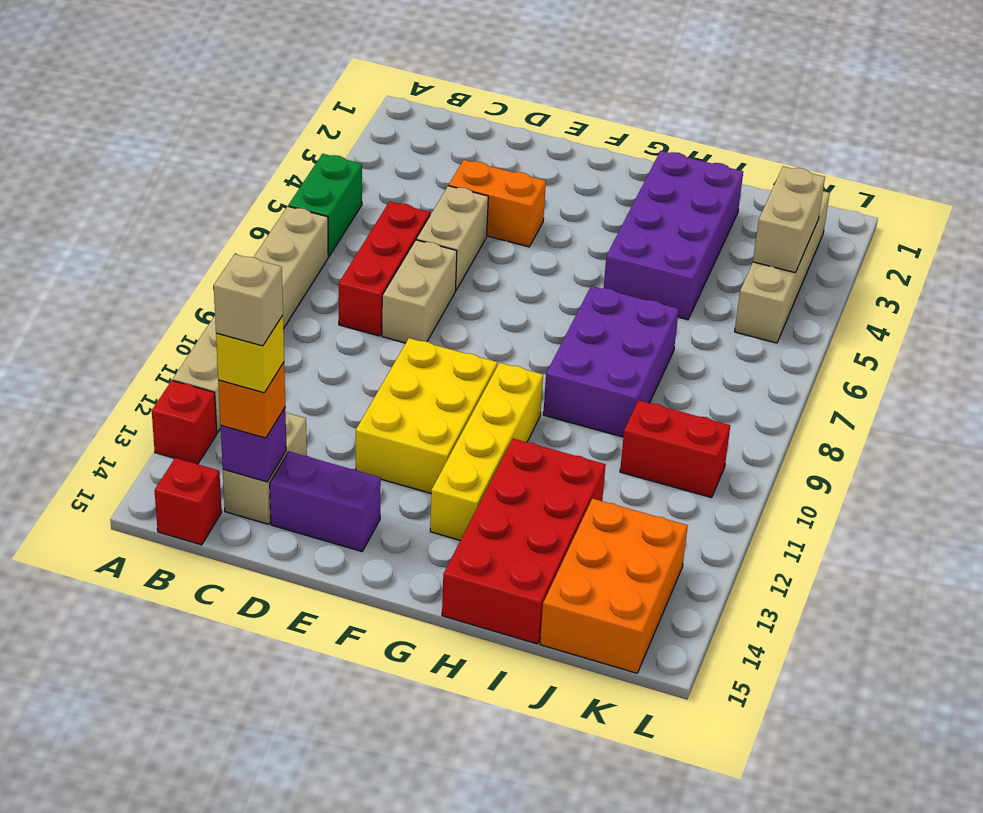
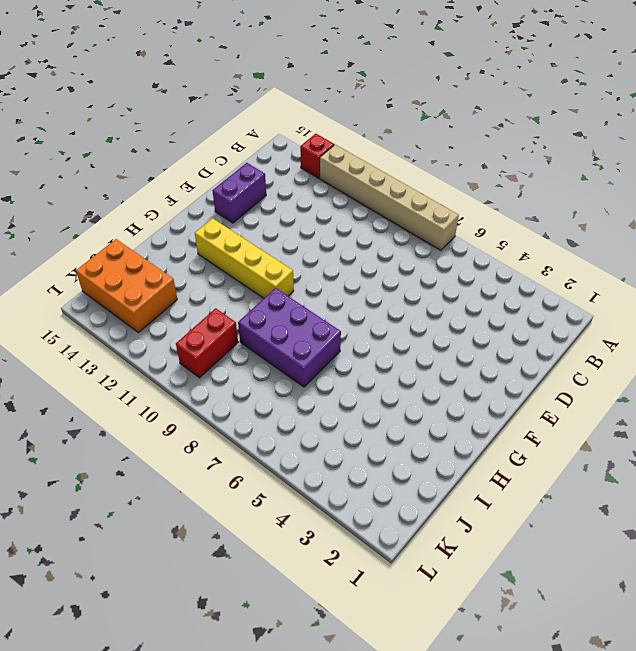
none -> green 1x2 brick [288,154,362,257]
none -> red 1x1 brick [155,458,222,545]
none -> red 1x3 brick [338,202,430,336]

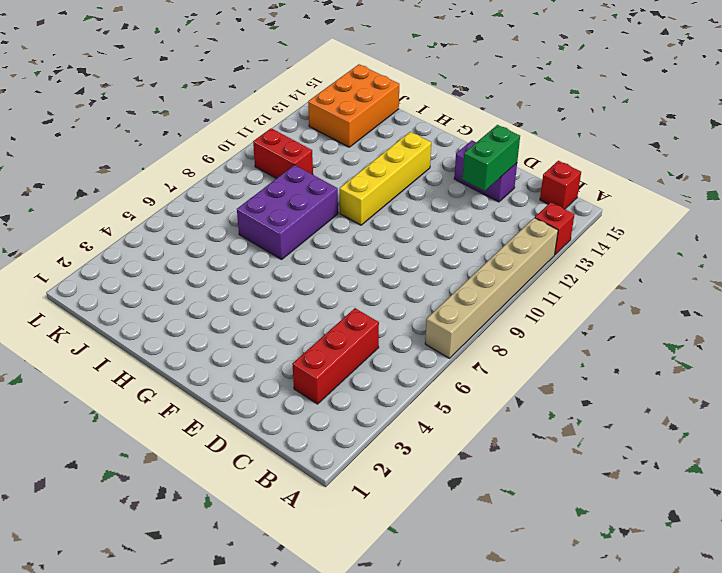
red 1x3 brick [293,308,379,404] -> red 1x3 brick moved to [338,202,430,336]
green 1x2 brick [462,125,520,191] -> green 1x2 brick moved to [288,154,362,257]
none -> tan 1x2 brick [223,413,307,524]
none -> orange 1x2 brick [449,160,546,247]
none -> tan 1x2 brick [416,186,488,291]

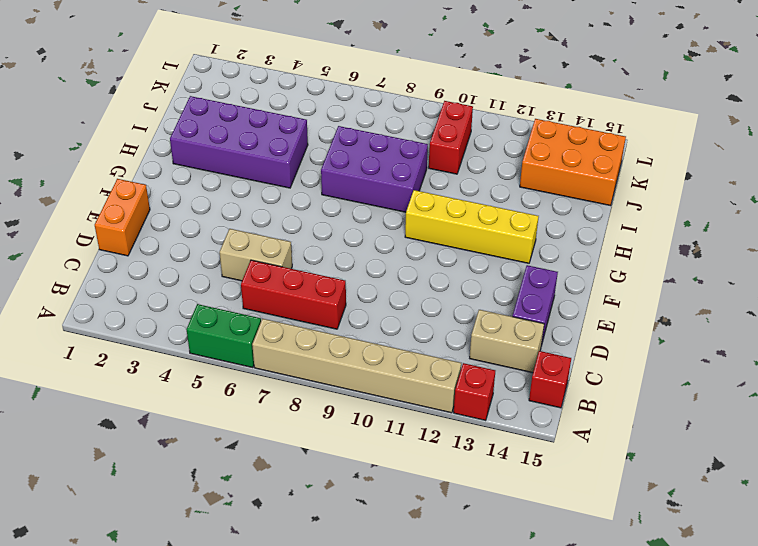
orange 1x2 brick [95,179,150,256] -> orange 1x2 brick moved to [449,160,546,247]
none -> tan 1x2 brick [382,240,457,343]
none -> yellow 2x3 brick [356,338,497,493]
none -> red 2x4 brick [442,439,606,644]

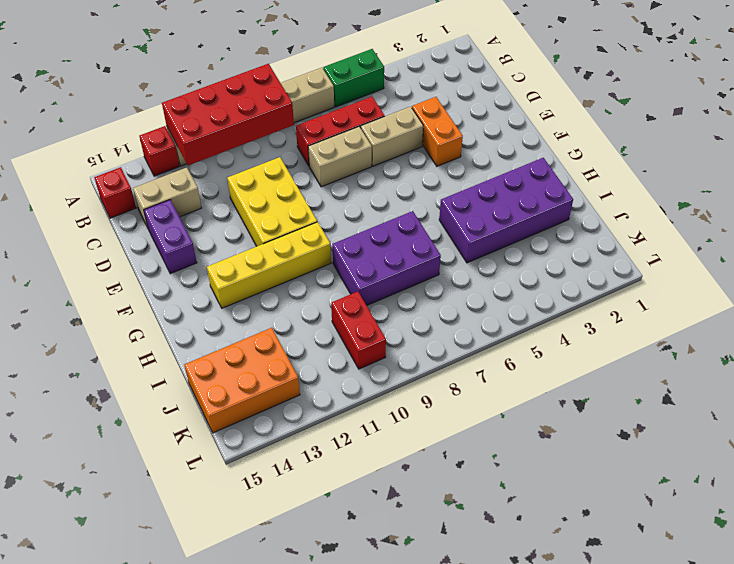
red 2x4 brick [162,64,294,165] -> red 2x4 brick moved to [442,439,606,644]
yellow 2x3 brick [227,157,317,246] -> yellow 2x3 brick turned to [356,338,497,493]
none -> tan 1x4 brick [735,191,830,343]
none -> purple 1x1 brick [221,408,286,482]
none -> tan 1x2 brick [753,166,825,273]

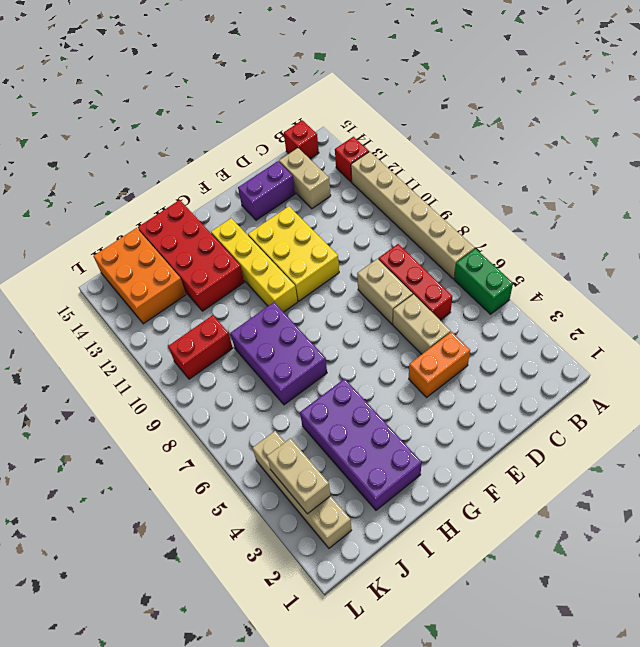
none -> purple 1x1 brick [221,408,286,482]
none -> orange 1x1 brick [218,363,285,438]
none -> yellow 1x1 brick [216,315,284,393]

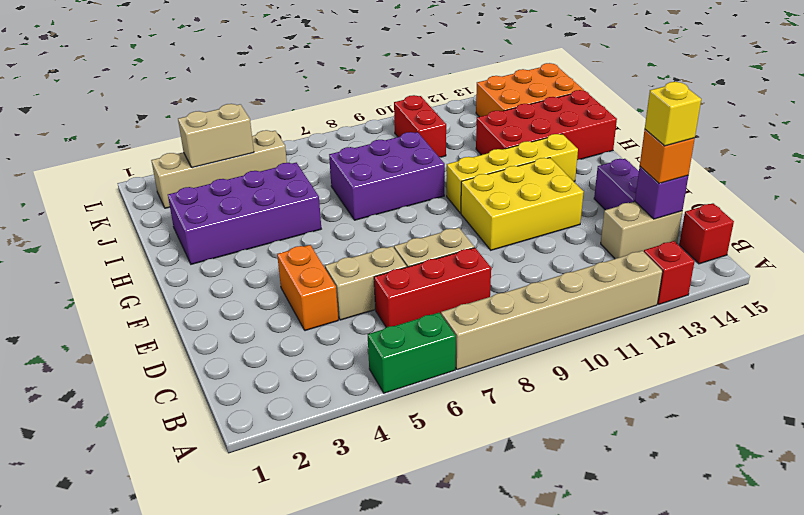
none -> tan 1x1 brick [214,254,283,346]

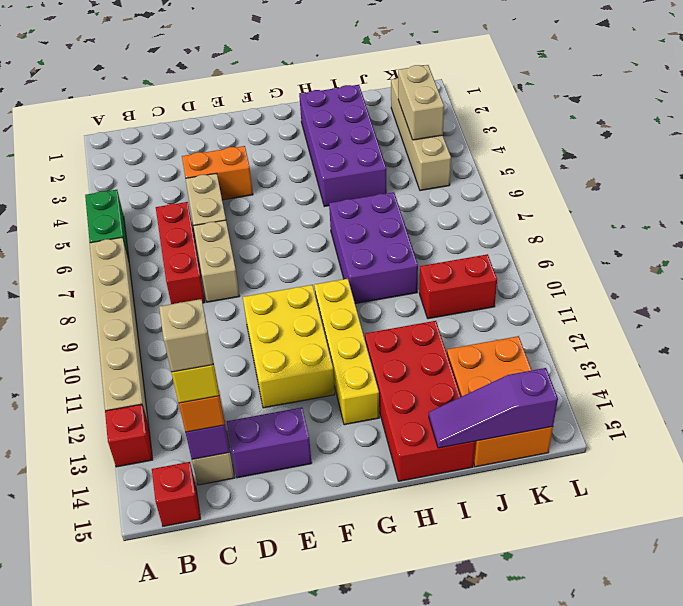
purple 1x3 slope [429,368,558,448] -> none

